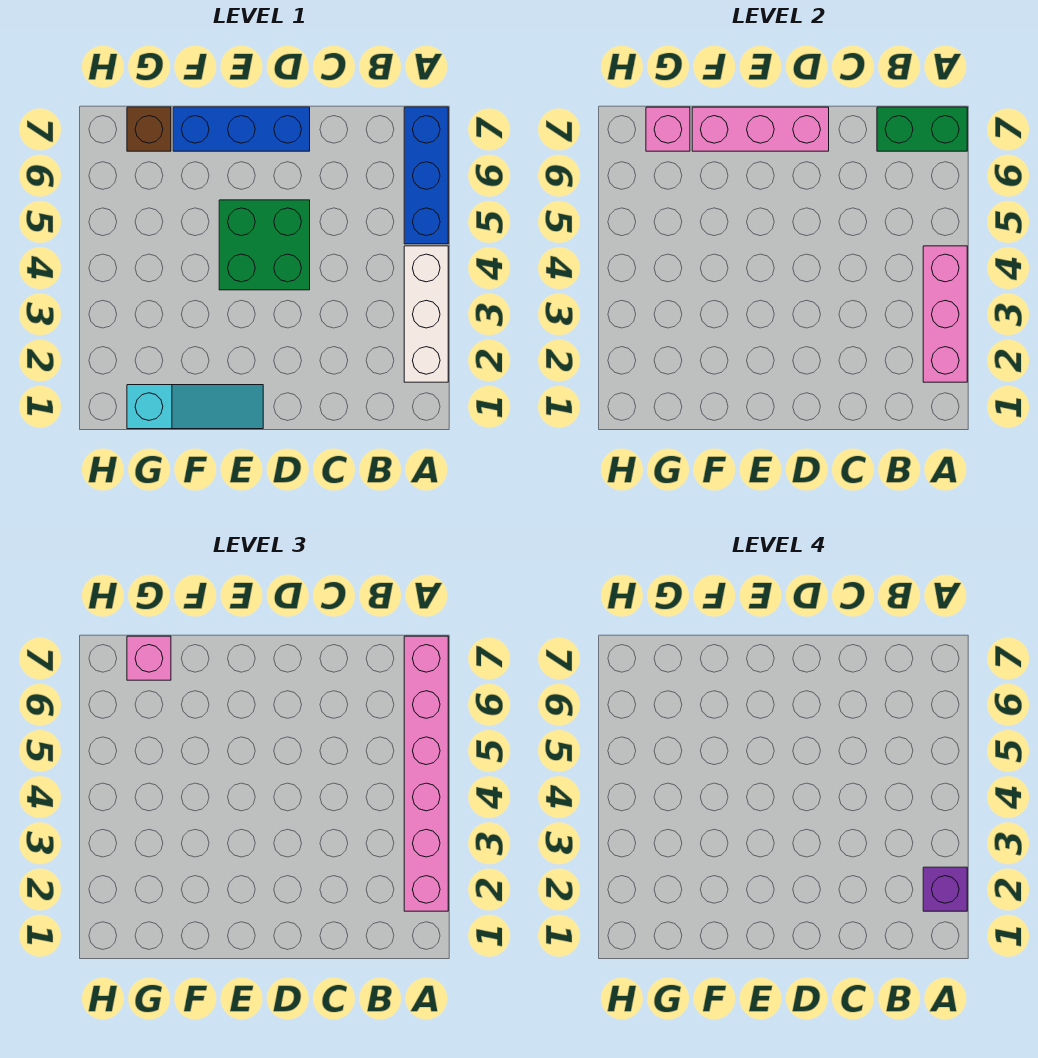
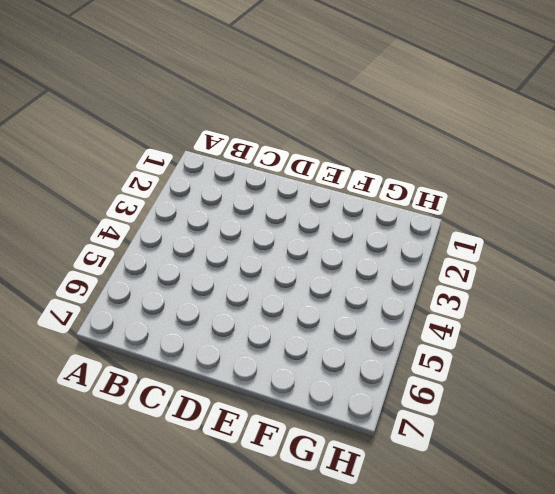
none -> white 1x3 brick [404,246,448,382]
none -> blue 1x3 brick [404,107,448,244]
none -> green 2x2 brick [219,200,310,290]

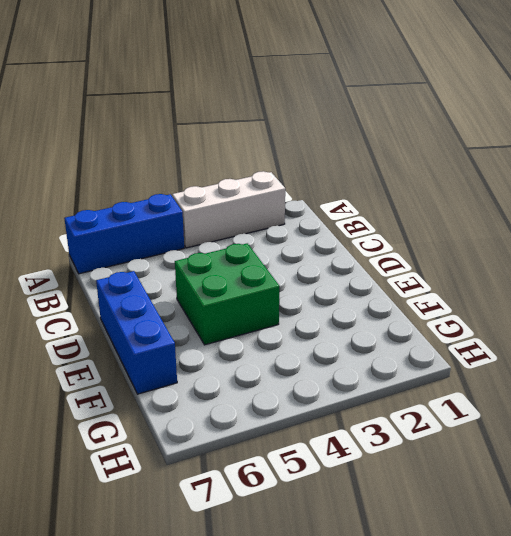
none -> cyan 1x3 slope [127,385,263,429]
none -> brown 1x1 brick [127,107,171,151]
none -> pink 1x3 brick [923,246,967,382]

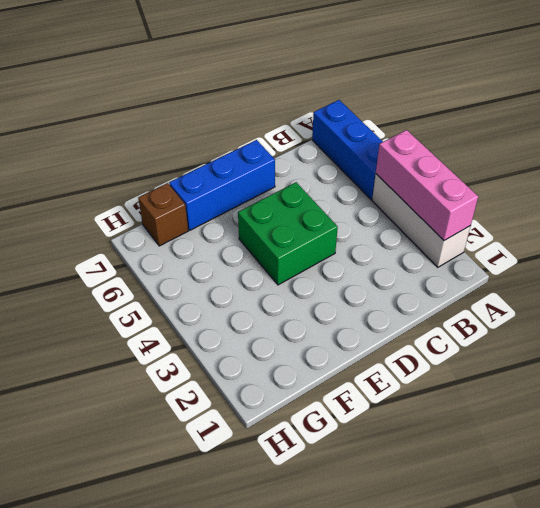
none -> cyan 1x3 slope [127,385,263,429]
none -> green 1x2 brick [877,107,967,151]
none -> pink 1x3 brick [692,107,829,151]

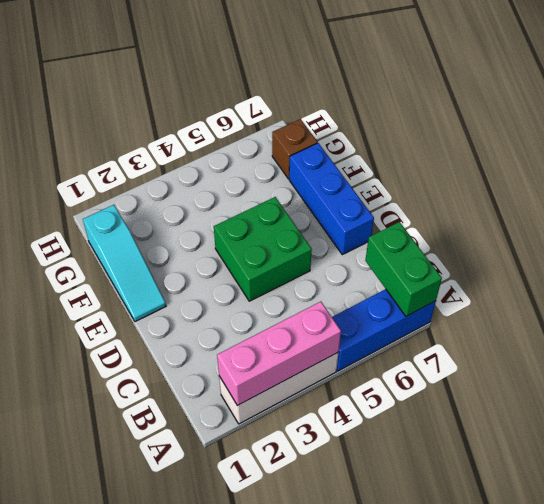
none -> pink 1x3 brick [692,107,829,151]
none -> pink 1x1 brick [646,107,690,151]
none -> pink 1x6 brick [404,636,448,911]

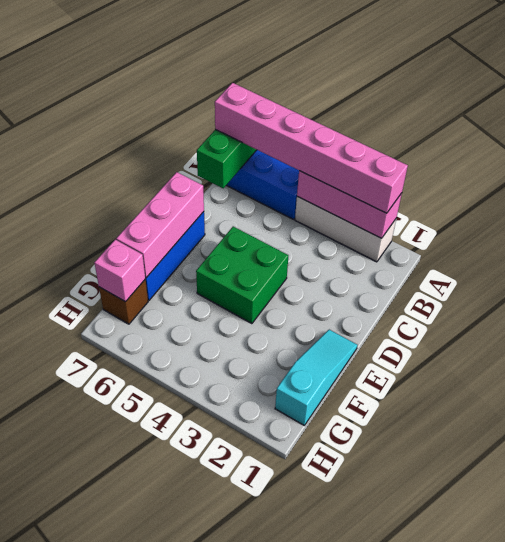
none -> pink 1x1 brick [127,636,171,680]
none -> purple 1x1 brick [923,867,967,911]

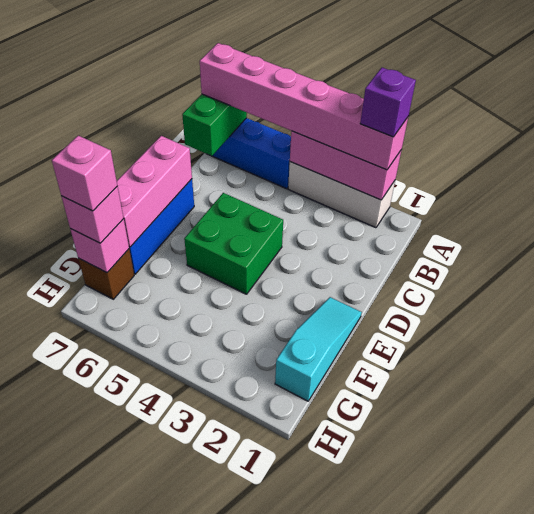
pink 1x1 brick [52,136,117,211] -> none

